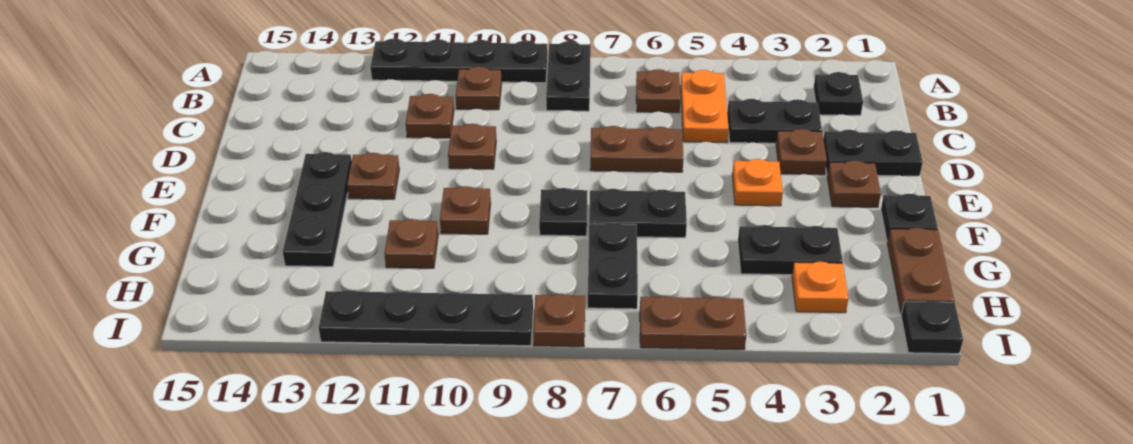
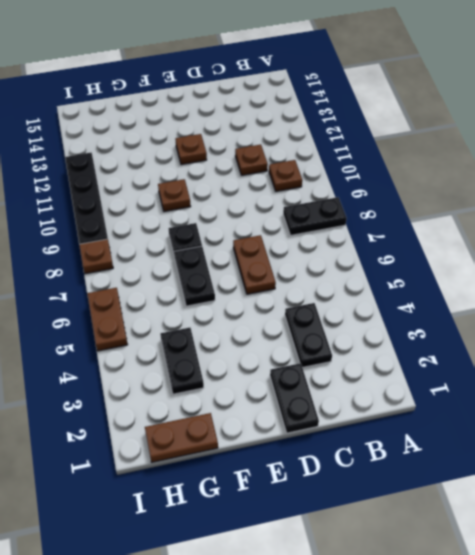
none -> black 1x4 plate [371,39,547,83]
none -> black 1x1 plate [814,72,863,115]
none -> orange 1x2 plate [680,70,729,143]

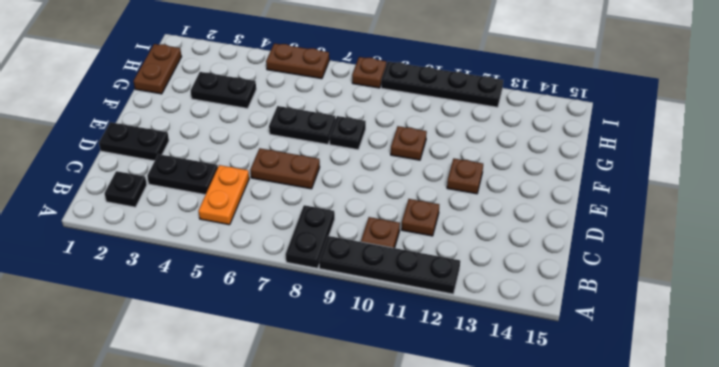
none -> brown 1x1 plate [636,69,681,113]
none -> brown 1x1 plate [776,129,827,175]
none -> brown 1x1 plate [448,124,496,169]

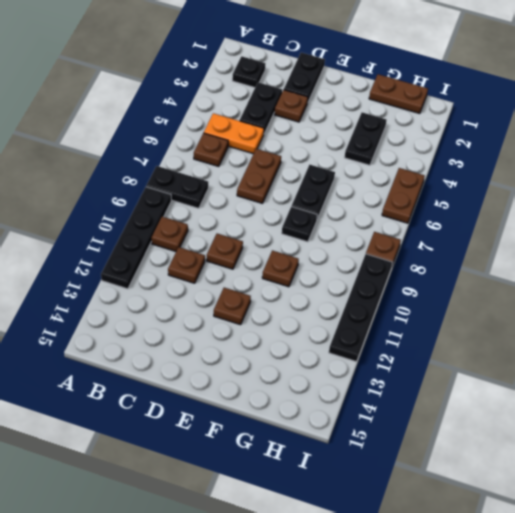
none -> brown 1x1 plate [827,160,881,207]
none -> orange 1x1 plate [732,159,783,206]
none -> black 1x3 plate [283,152,352,267]

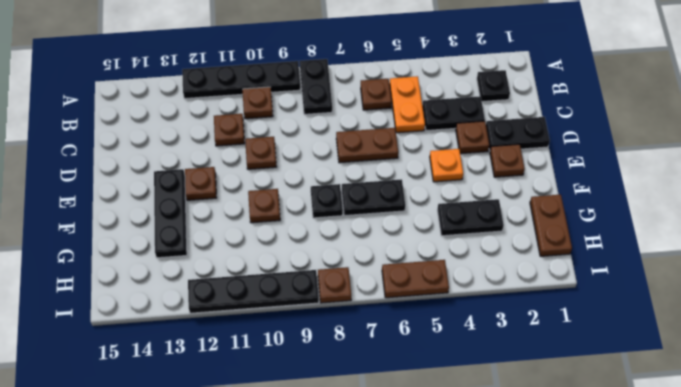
none -> black 1x1 plate [881,194,938,241]
none -> black 1x2 plate [588,222,638,309]
none -> brown 1x1 plate [384,219,438,268]

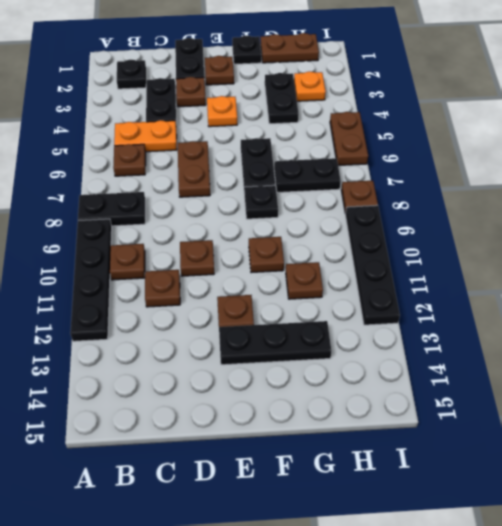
none -> black 1x1 plate [901,301,963,354]

